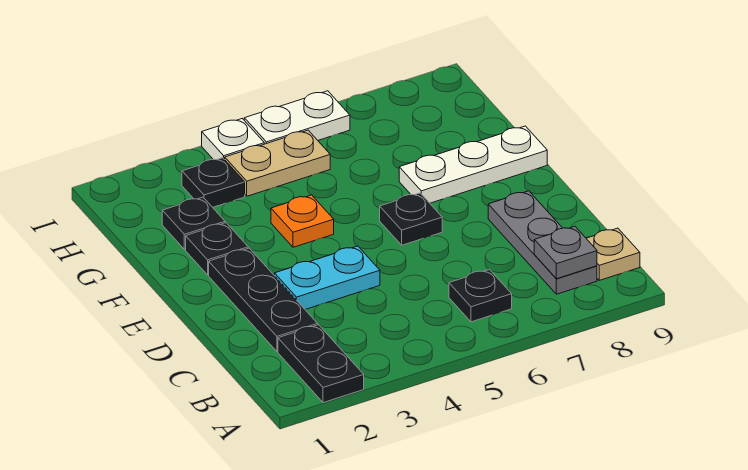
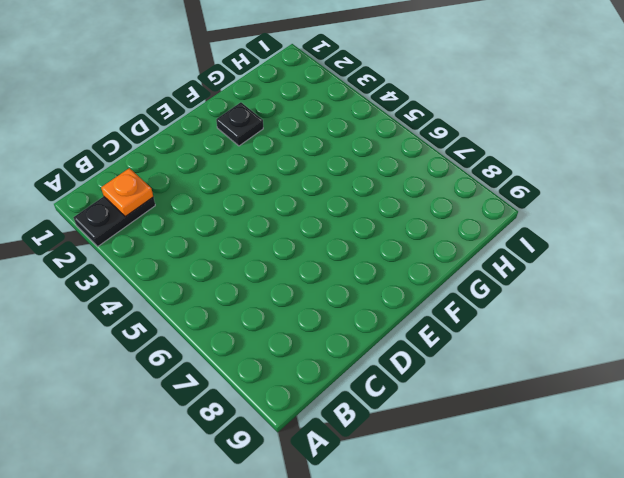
orange 1x1 plate [101,168,153,217] -> orange 1x1 plate moved to [271,195,334,247]
none -> black 1x1 plate [449,270,512,322]
none -> grey 1x3 plate [488,191,597,294]
none -> tan 1x1 plate [586,228,640,280]

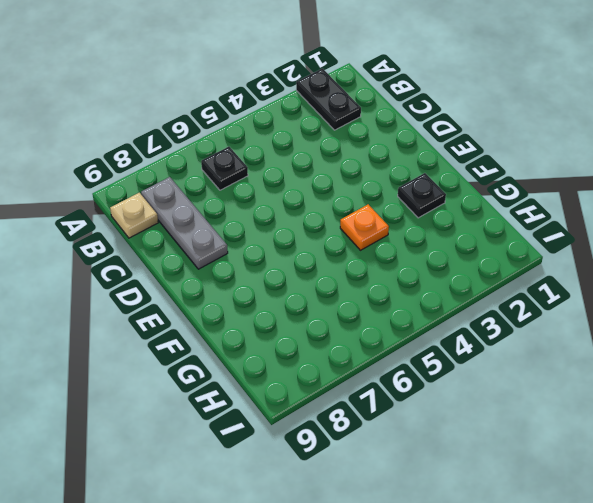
none -> black 1x3 plate [209,248,318,351]
none -> cyan 1x2 plate [274,246,380,309]
none -> black 1x1 plate [380,193,442,245]

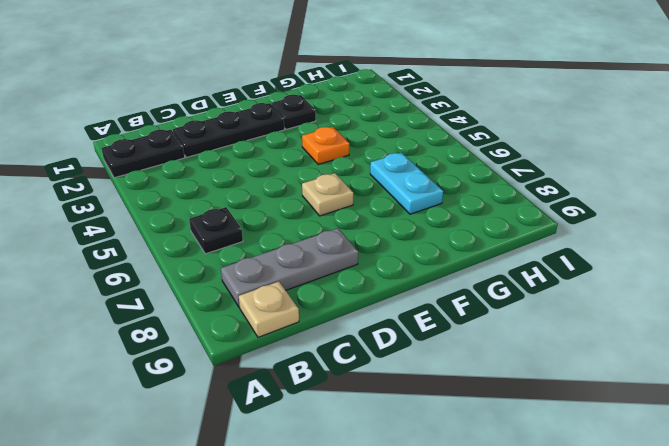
tan 1x1 plate [302,173,353,216] -> black 1x1 plate [380,193,442,245]
cyan 1x2 plate [370,153,443,214] -> cyan 1x2 plate moved to [274,246,380,309]
none -> white 1x3 plate [399,126,547,203]
none -> black 1x1 plate [162,197,225,249]
none -> black 1x1 plate [182,158,245,207]

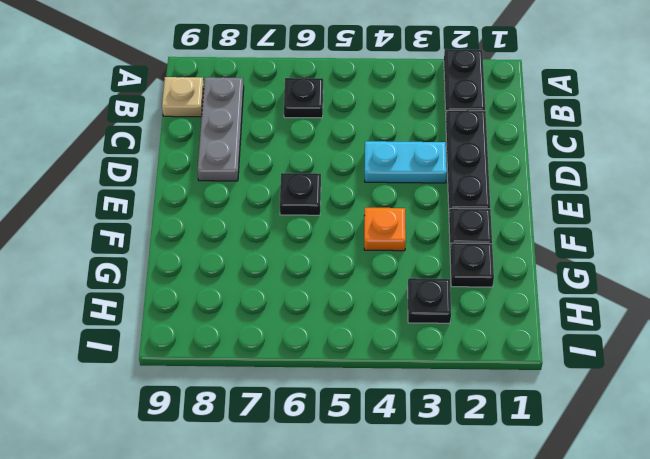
none -> white 1x3 plate [399,126,547,203]
none -> tan 1x2 plate [225,130,330,196]
none -> white 1x1 plate [202,119,264,160]

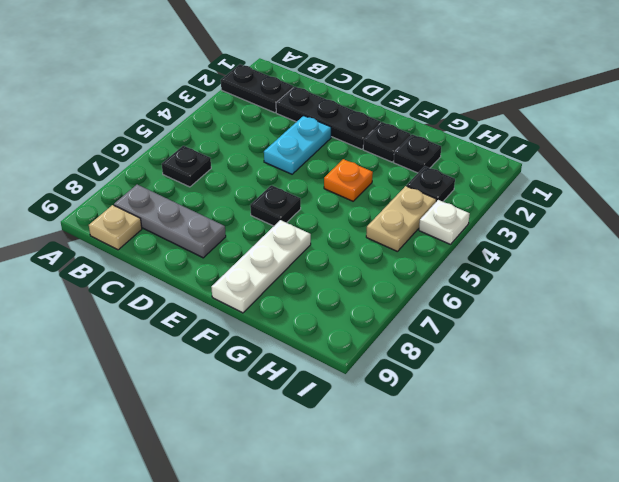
none -> white 1x2 plate [244,91,350,144]
none -> grey 1x1 plate [534,226,597,279]

